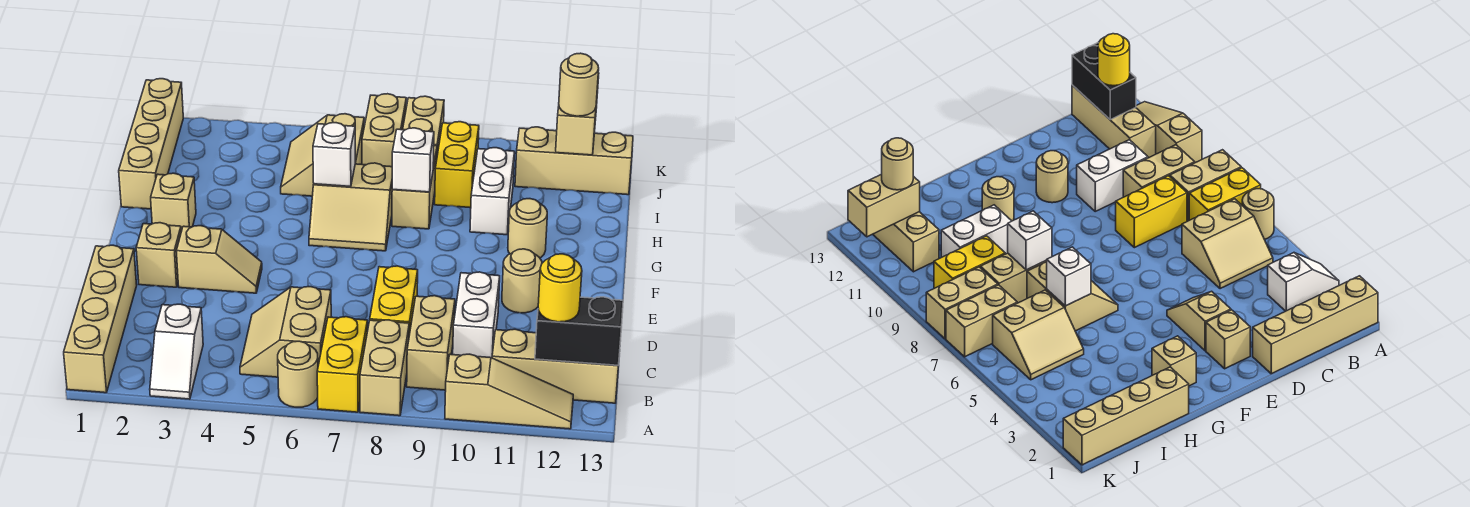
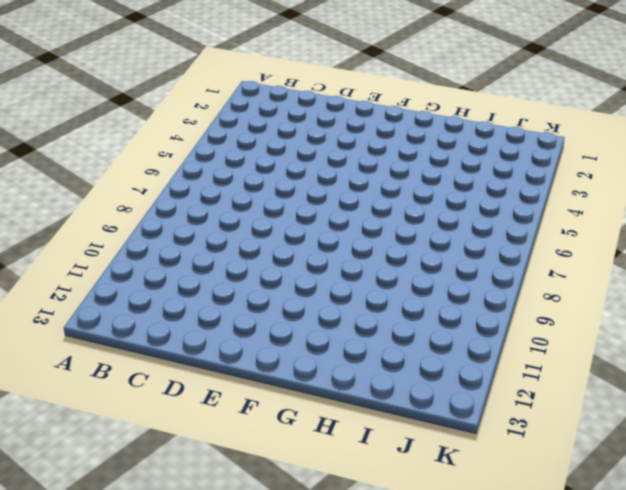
none -> tan 1x4 brick [64,245,137,393]
none -> white 1x2 slope [150,304,203,399]
none -> tan 1x1 round brick [278,341,318,407]
none -> yellow 1x2 brick [317,317,367,412]

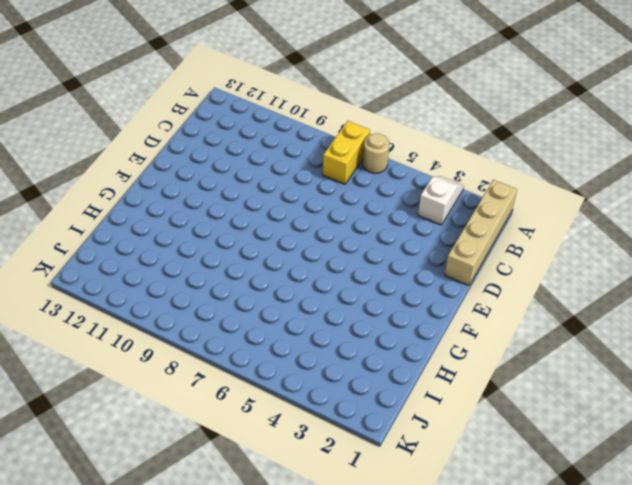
none -> tan 1x2 brick [360,320,409,416]
none -> tan 1x3 slope [445,354,573,429]
none -> tan 2x2 slope [240,287,331,377]
none -> tan 1x2 brick [407,296,455,390]

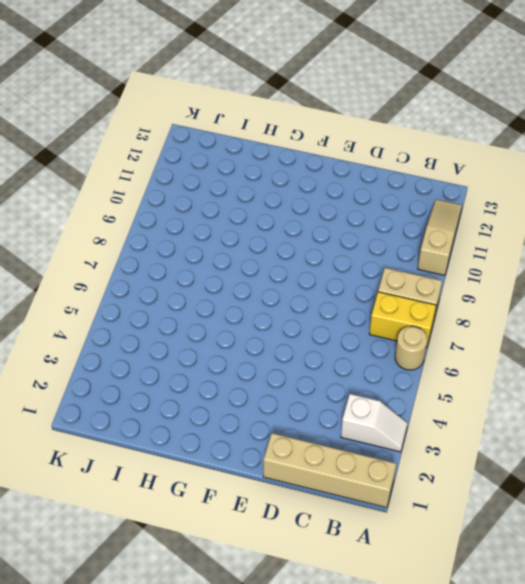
none -> tan 2x2 slope [240,287,331,377]
none -> tan 1x2 brick [407,296,455,390]
none -> tan 1x3 brick [492,329,618,403]
none -> yellow 1x2 brick [370,266,418,335]

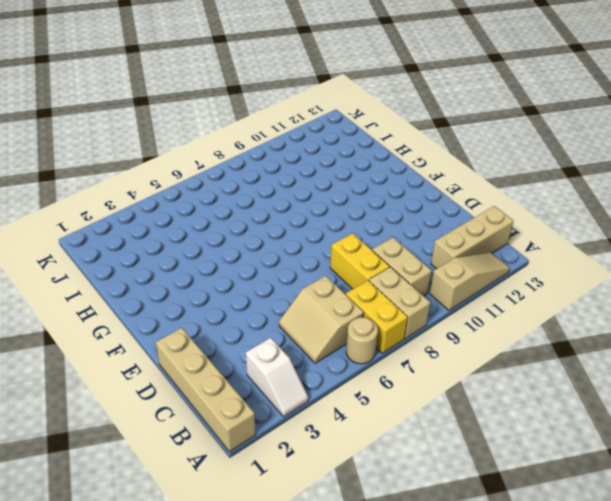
none -> white 1x2 brick [453,272,500,358]
none -> tan 1x1 brick [136,223,181,287]
none -> tan 1x2 slope [176,226,262,293]
none -> tan 1x1 round brick [502,249,542,313]

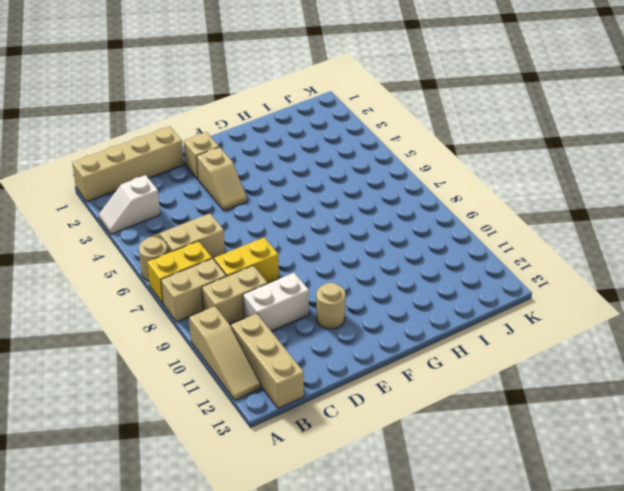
none -> tan 1x1 brick [151,173,196,231]
none -> tan 2x2 slope [309,163,392,251]
none -> tan 1x1 round brick [508,199,547,258]
none -> tan 1x4 brick [119,79,183,209]

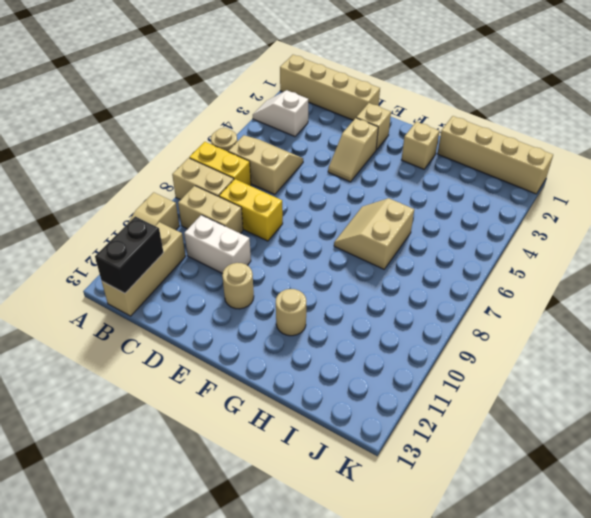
none -> tan 1x2 brick [392,146,437,229]
none -> white 1x2 brick [470,148,515,235]
none -> tan 2x2 slope [281,114,364,196]
none -> yellow 1x2 brick [435,122,479,208]

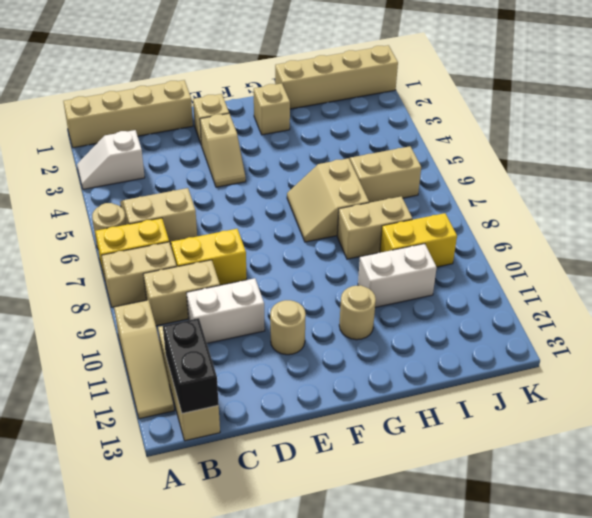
none -> tan 1x2 brick [362,94,406,167]
none -> tan 1x2 brick [403,96,444,155]
none -> tan 1x3 brick [515,127,633,195]
none -> white 1x1 brick [313,123,355,187]

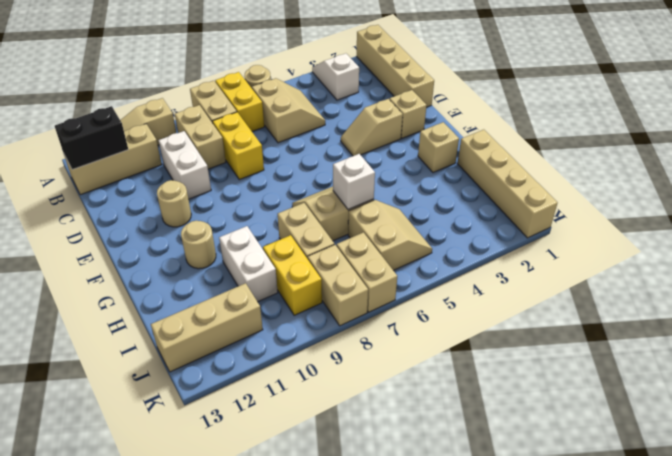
none -> white 1x1 brick [392,128,434,192]
none -> tan 1x2 brick [556,73,599,155]
none -> yellow 1x1 round brick [538,254,582,322]
none -> tan 1x1 round brick [559,53,599,116]

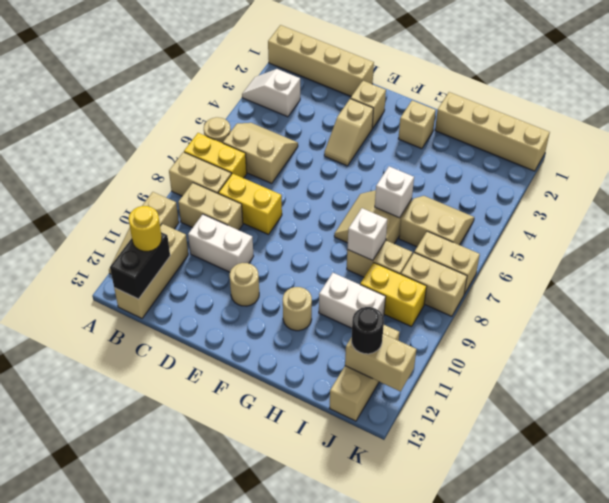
black 1x1 round brick [351,307,384,354] -> tan 1x1 round brick [559,53,599,116]

